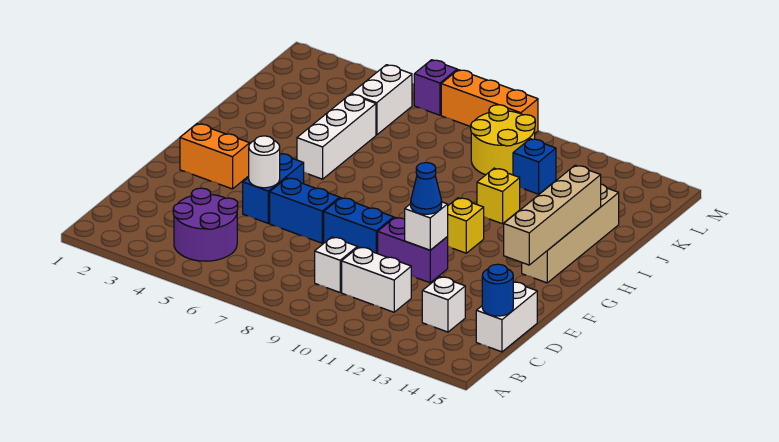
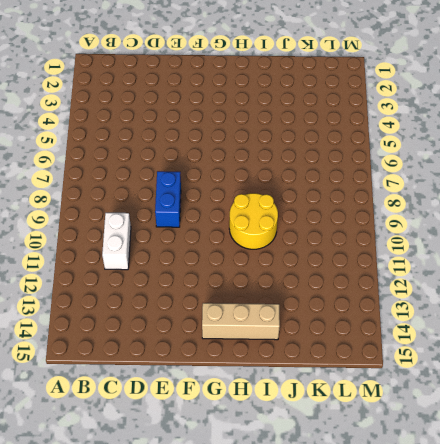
tan 1x3 brick [202,303,280,340] -> tan 1x4 brick [522,184,619,283]
yellow 2x2 round brick [229,193,278,249] -> yellow 2x2 round brick moved to [471,105,535,175]
none -> purple 2x2 round brick [173,188,238,261]
none -> white 1x1 brick [315,237,357,292]
none -> white 1x1 brick [422,277,465,332]

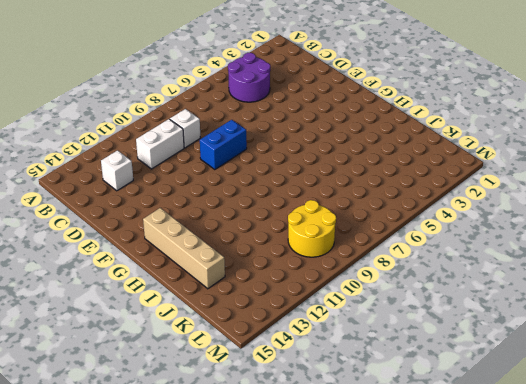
none -> white 1x2 brick [476,282,537,352]
none -> blue 1x2 brick [243,154,304,223]
none -> blue 1x2 brick [270,178,340,243]

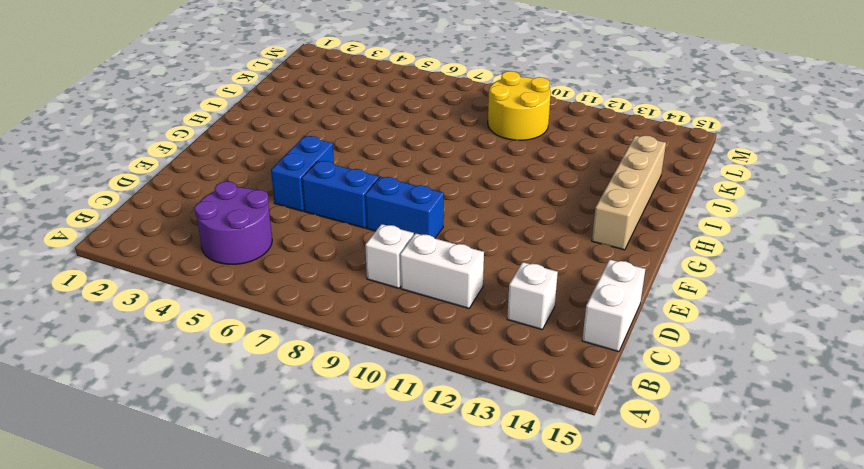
none -> purple 1x2 brick [378,218,448,283]
none -> orange 1x2 brick [180,124,250,189]
none -> yellow 1x1 brick [447,198,484,253]

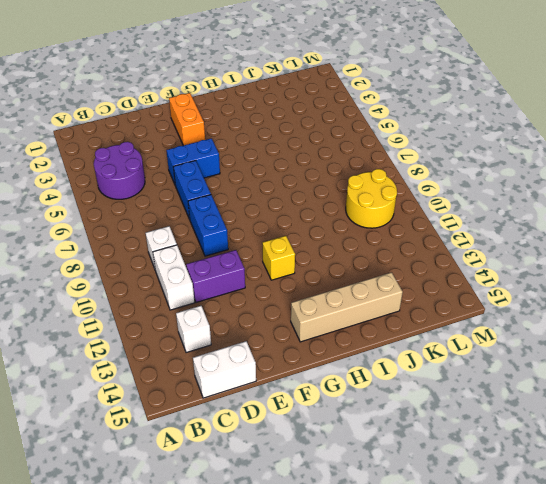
purple 1x2 brick [186,250,245,302] -> purple 1x2 brick turned to [378,218,448,283]
none -> white 1x3 brick [297,94,376,179]
none -> yellow 1x1 brick [477,168,520,224]
none -> white 1x2 brick [351,65,412,135]

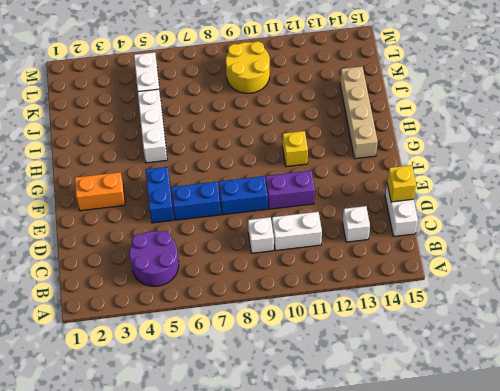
yellow 1x1 brick [387,165,416,202] -> yellow 1x1 brick moved to [477,168,520,224]
none -> blue 1x1 brick [513,139,556,194]
none -> purple 1x1 brick [414,60,457,115]
none -> orange 1x3 brick [441,70,538,133]

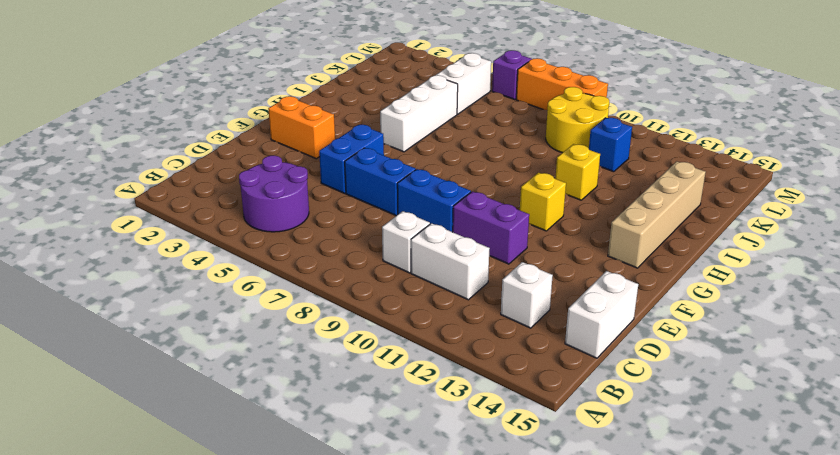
none -> blue 1x1 round brick [482,264,513,316]
none -> white 1x1 round brick [249,136,280,188]
none -> white 1x1 brick [405,202,448,250]

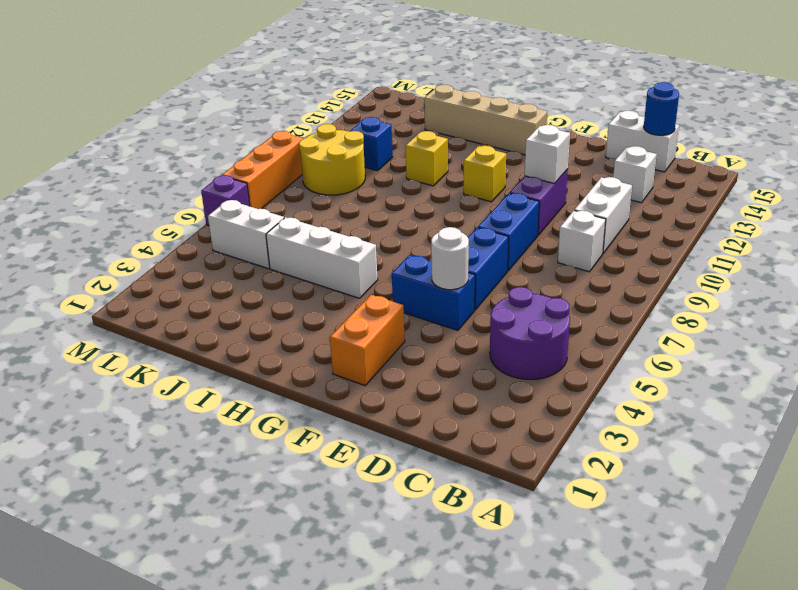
none -> tan 1x4 brick [504,165,601,265]
none -> blue 1x1 cone [411,163,442,214]

